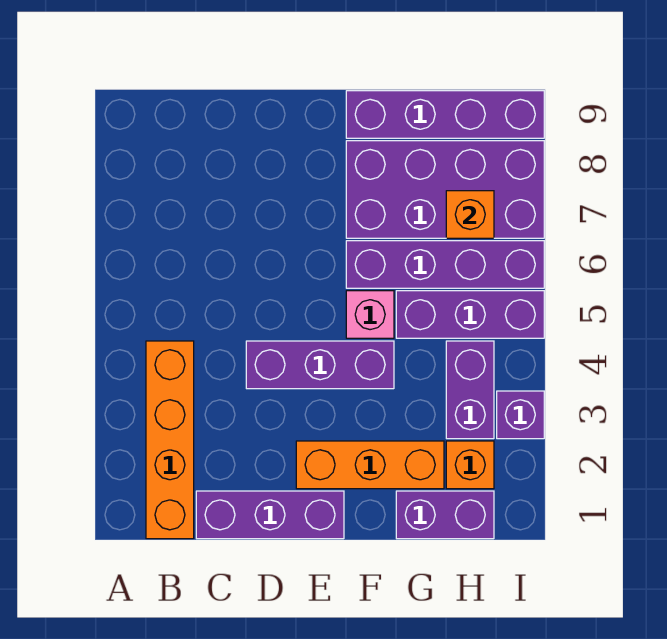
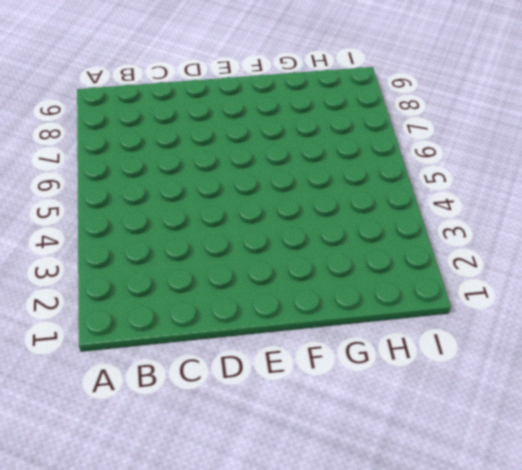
none -> orange 1x4 brick [146,341,194,539]
none -> purple 1x3 brick [196,491,344,539]
none -> purple 1x3 brick [246,341,394,389]

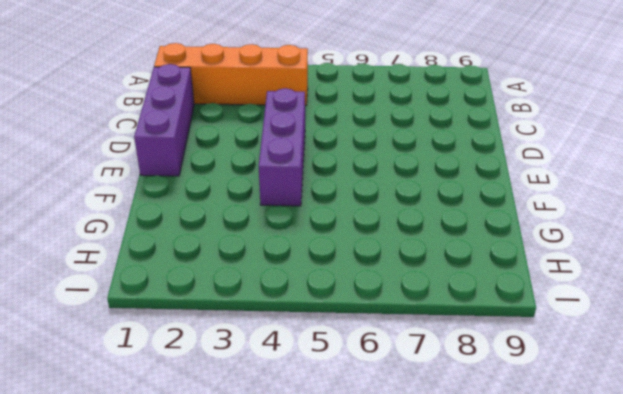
none -> orange 1x3 brick [296,441,444,489]
none -> pink 1x1 brick [346,291,394,338]
none -> purple 1x4 brick [346,241,544,288]

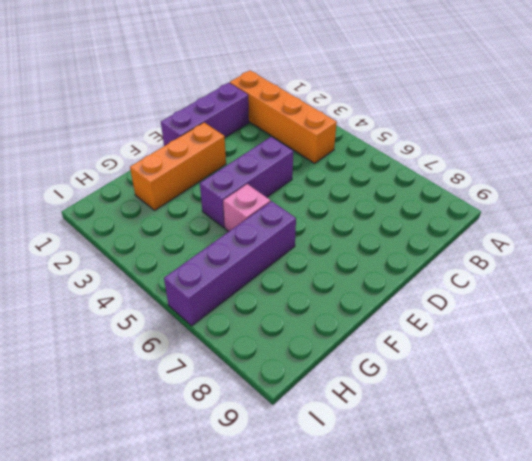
none -> purple 2x4 brick [346,141,544,238]
none -> purple 1x4 brick [346,91,544,138]
none -> purple 1x2 brick [396,491,494,539]

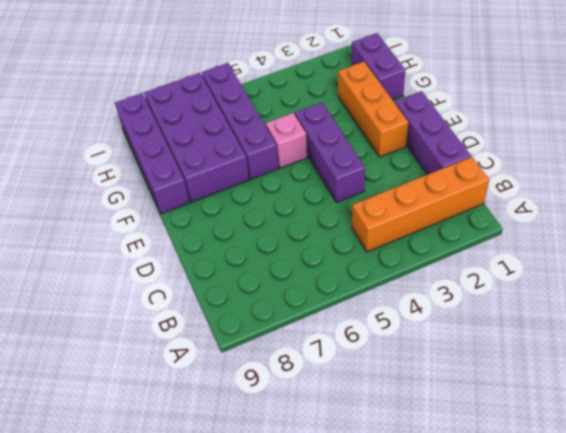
none -> purple 1x3 brick [396,291,544,338]
none -> orange 1x1 brick [446,441,494,489]
none -> purple 1x2 brick [446,341,494,439]

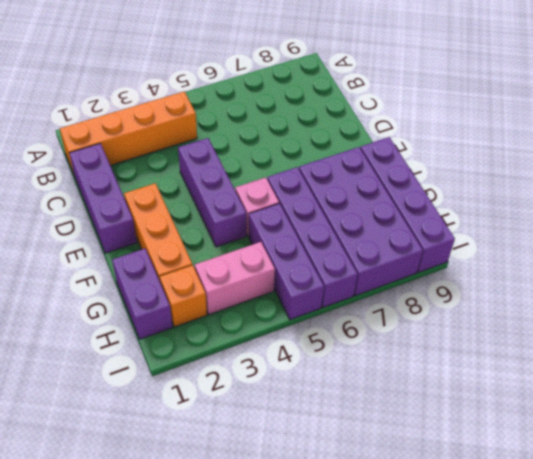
pink 1x2 brick [195,242,275,314] -> purple 1x2 brick [446,341,494,439]
none -> purple 1x1 brick [497,391,544,439]
none -> orange 1x1 brick [446,191,494,238]

